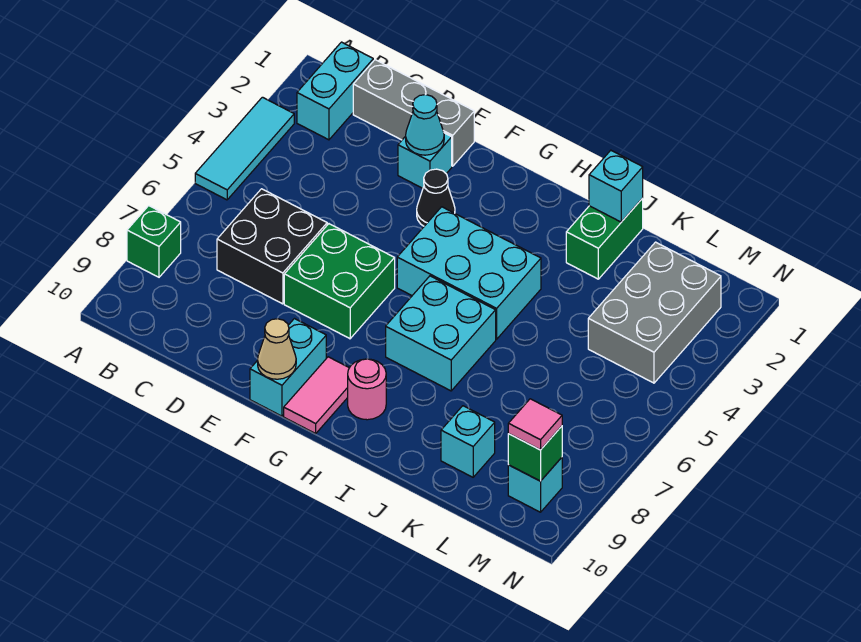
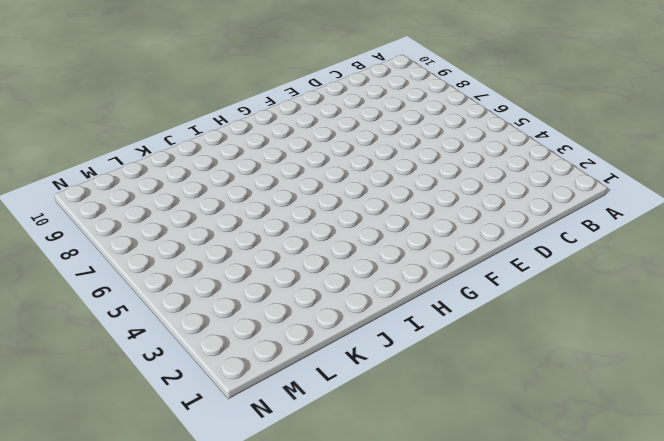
none -> cyan 1x3 tile [195,97,294,200]
none -> green 1x1 brick [127,206,181,277]
none -> cyan 1x2 brick [297,42,373,140]

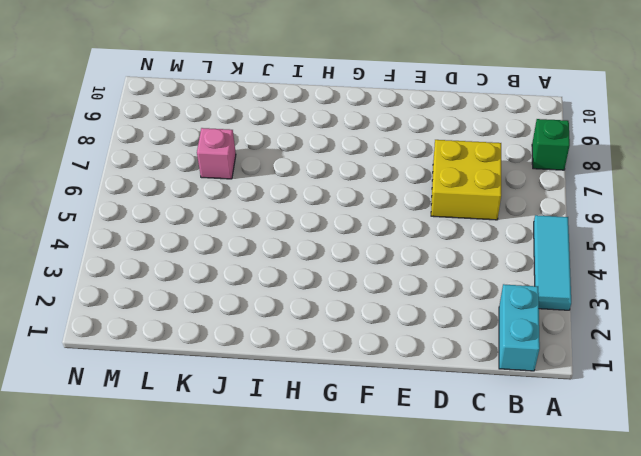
yellow 2x2 brick [431,140,501,220] -> black 2x2 brick [217,189,327,304]
pink 1x1 brick [197,128,236,179] -> none
none -> grey 1x3 brick [353,60,474,166]
none -> cyan 1x1 brick [398,133,452,188]
none -> green 2x2 brick [284,224,395,339]

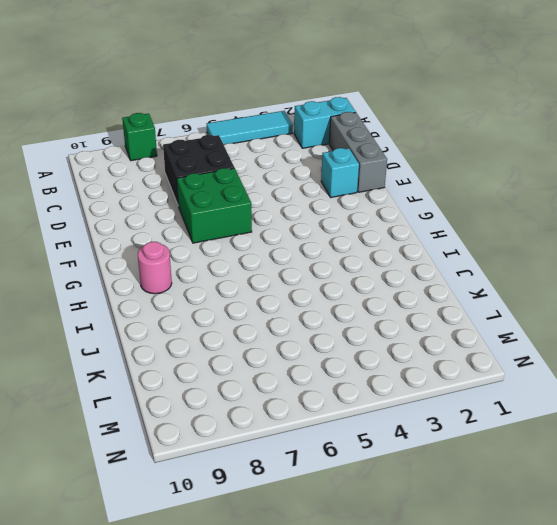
none -> black 1x1 cone [417,169,455,226]
none -> cyan 1x2 brick [250,319,326,416]
none -> cyan 2x3 brick [397,207,541,339]

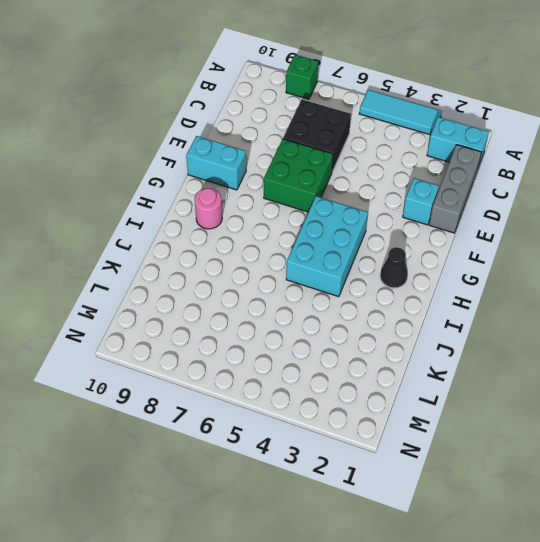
black 1x1 cone [380,247,408,288] -> black 1x1 cone moved to [417,169,455,226]
none -> pink 1x2 tile [284,357,349,434]
none -> cyan 2x2 brick [386,276,496,391]
none -> green 1x2 brick [566,198,643,279]

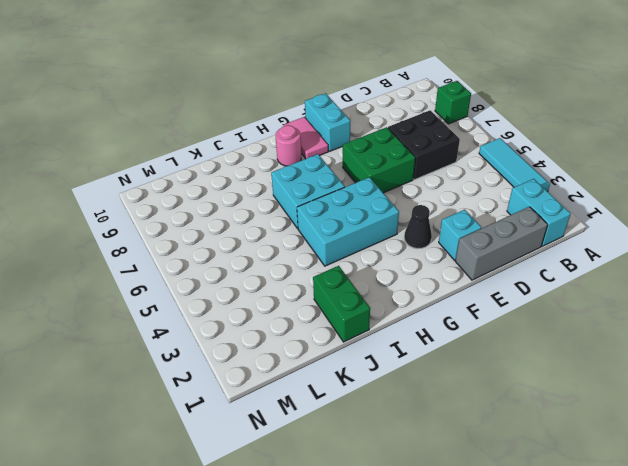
none -> cyan 1x1 brick [441,406,495,477]
none -> grey 2x3 brick [588,242,721,383]
none -> cyan 1x1 brick [508,457,562,512]

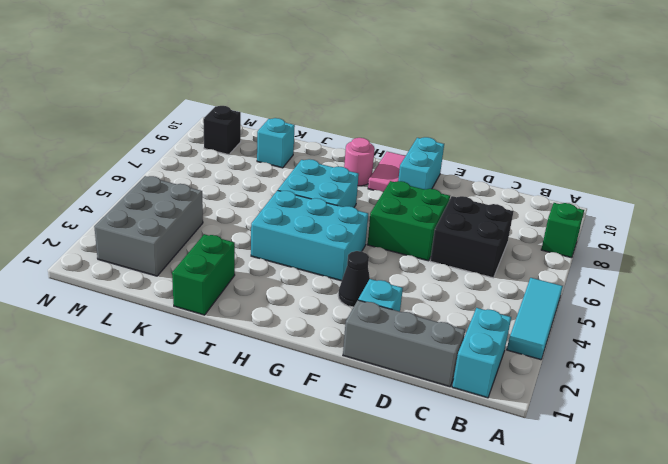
black 1x1 brick [203,106,241,155] -> cyan 1x1 brick [508,457,562,512]
none -> cyan 1x1 cone [406,95,444,155]
none -> tan 1x1 cone [258,319,296,379]
none -> cyan 1x1 brick [589,150,643,222]

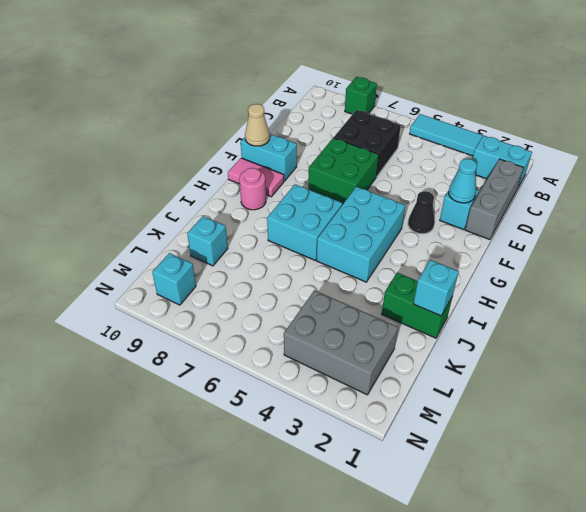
none -> green 1x1 brick [508,426,562,481]
none -> pink 1x1 tile [508,399,562,450]

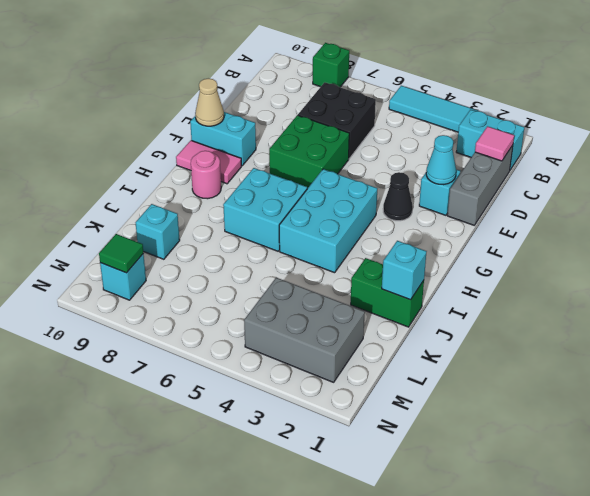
pink 1x1 tile [475,126,514,161] -> pink 1x1 tile moved to [508,399,562,450]
green 1x1 tile [99,234,143,273] -> green 1x1 brick [508,426,562,481]

